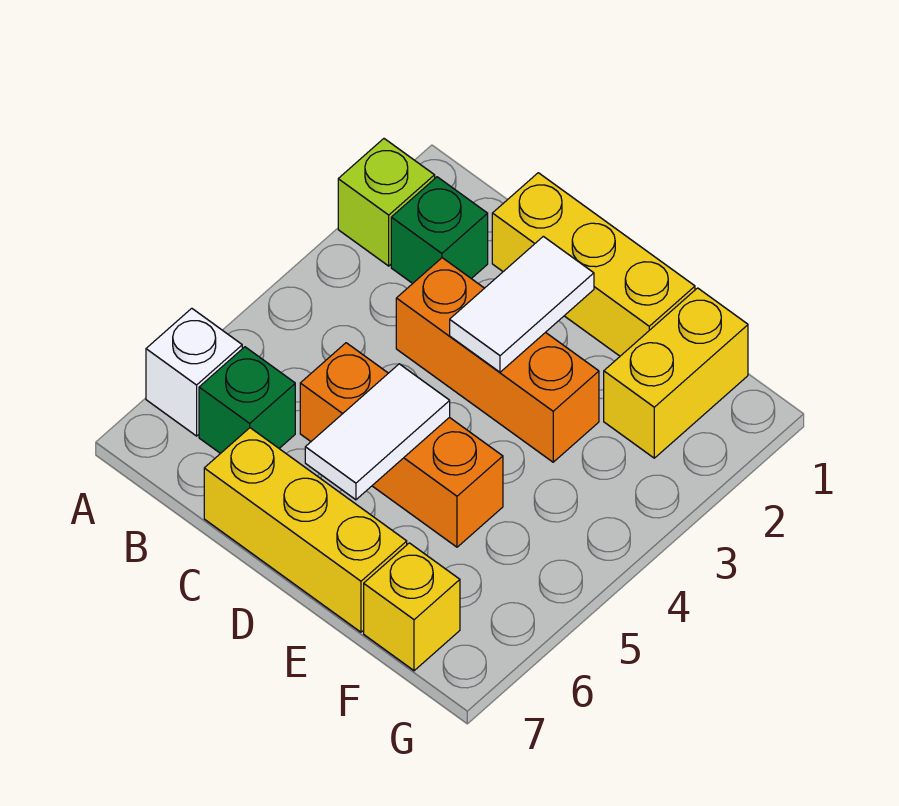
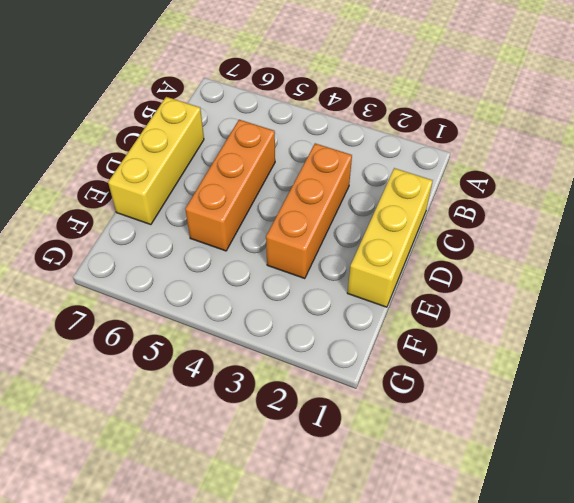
none -> lime 1x1 brick [338,139,435,266]
none -> white 1x1 brick [146,308,242,436]
none -> green 1x1 brick [391,177,488,283]

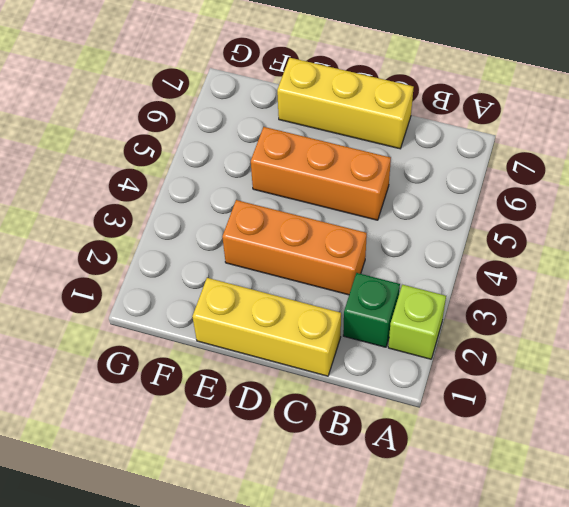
none -> white 1x1 brick [146,308,242,436]
none -> green 1x1 brick [199,347,295,454]
none -> yellow 1x2 brick [604,288,748,458]

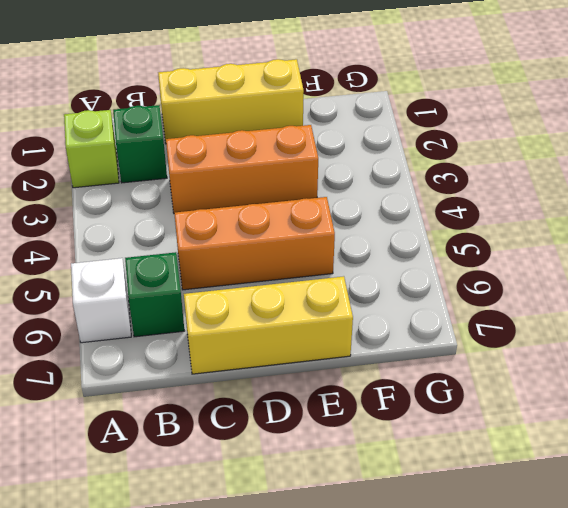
none -> yellow 1x2 brick [604,288,748,458]
none -> yellow 1x1 brick [364,543,460,671]
none -> white 1x2 tile [450,236,594,372]

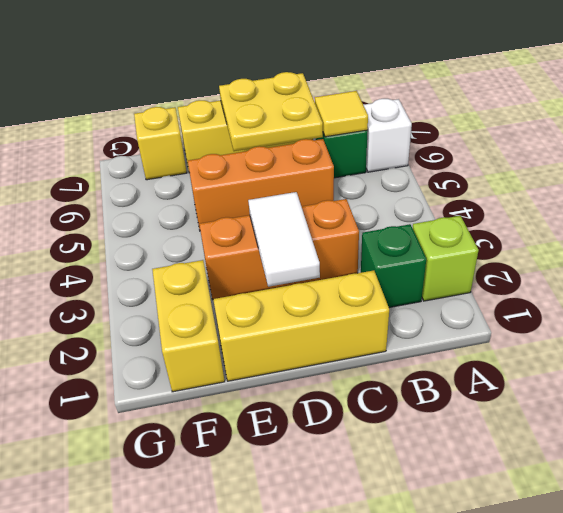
yellow 1x1 tile [315,91,368,137] -> none
yellow 2x2 plate [219,72,323,151] -> white 1x2 tile [305,364,450,500]

